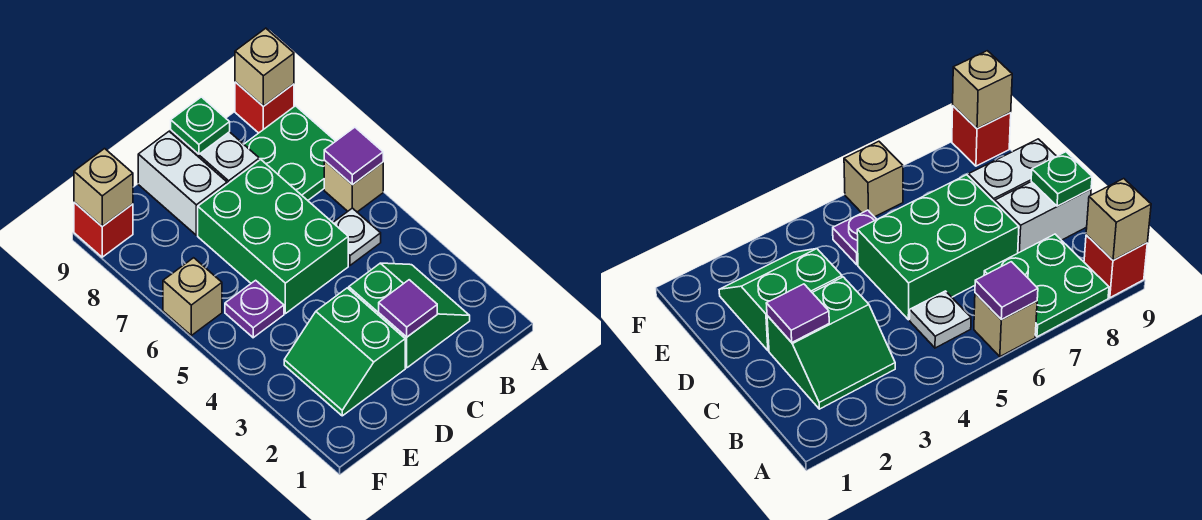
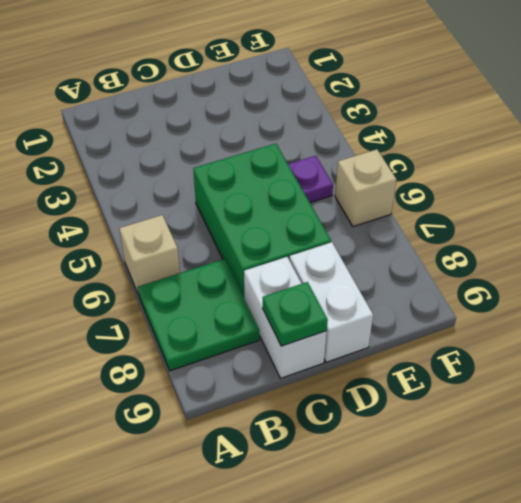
none -> red 1x1 brick [235,82,294,133]
none -> green 2x2 slope [349,263,470,368]
none -> white 1x1 plate [333,208,381,265]

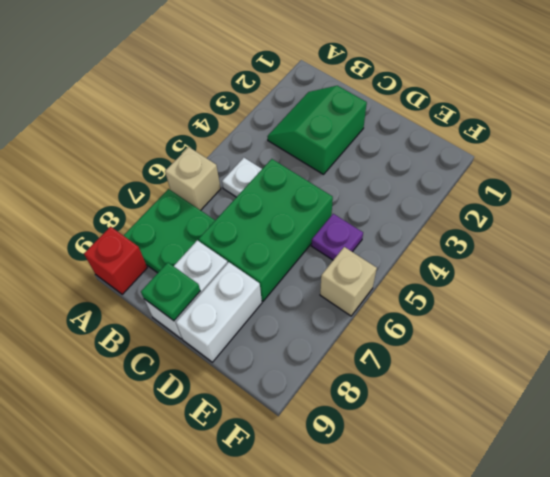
none -> green 2x2 slope [284,288,405,416]
none -> red 1x1 brick [74,202,133,257]
none -> purple 1x1 tile [324,127,383,185]

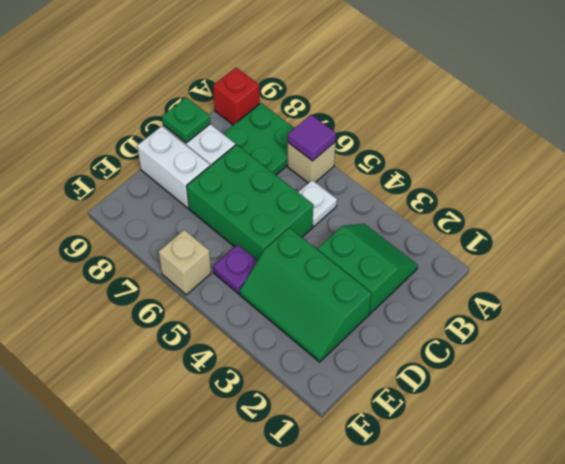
green 2x3 slope [239,228,371,362] -> green 2x2 slope [284,288,405,416]
none -> red 1x1 brick [74,202,133,257]
none -> tan 1x1 brick [235,28,294,106]
none -> purple 1x1 tile [379,280,437,337]

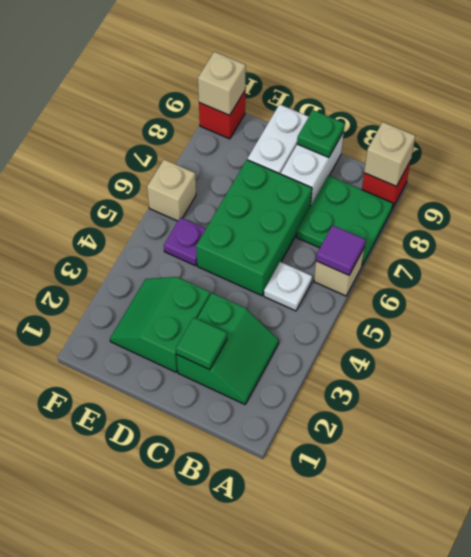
green 1x1 tile [176,318,227,370] -> purple 1x1 tile [379,280,437,337]

